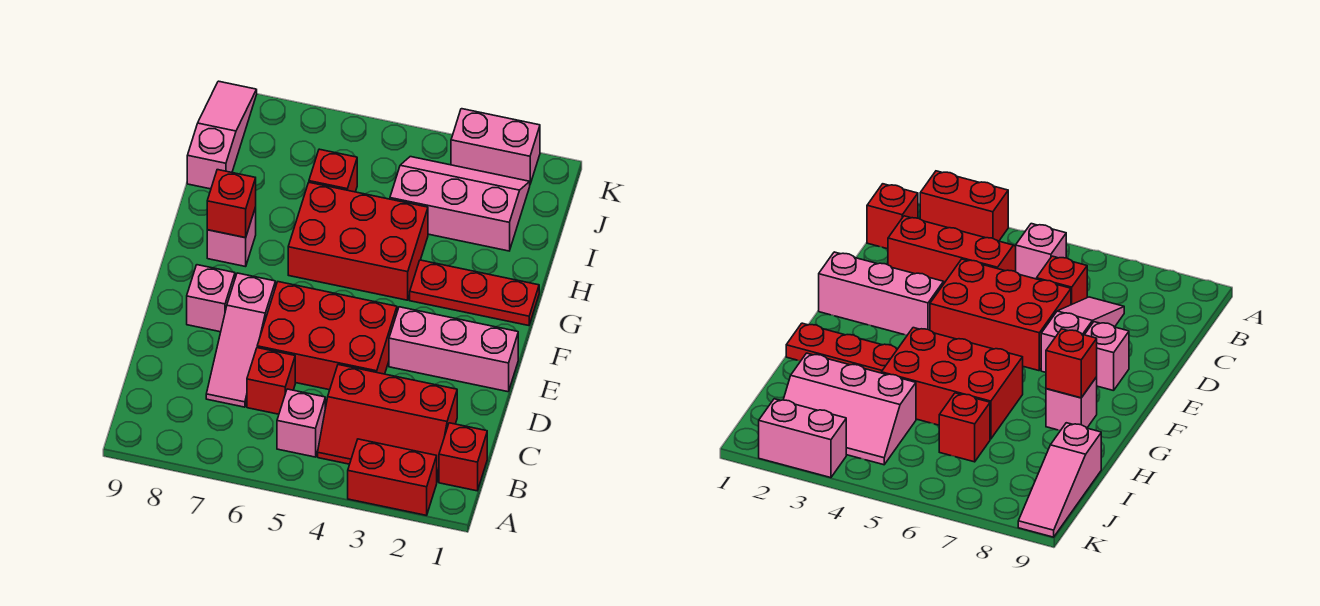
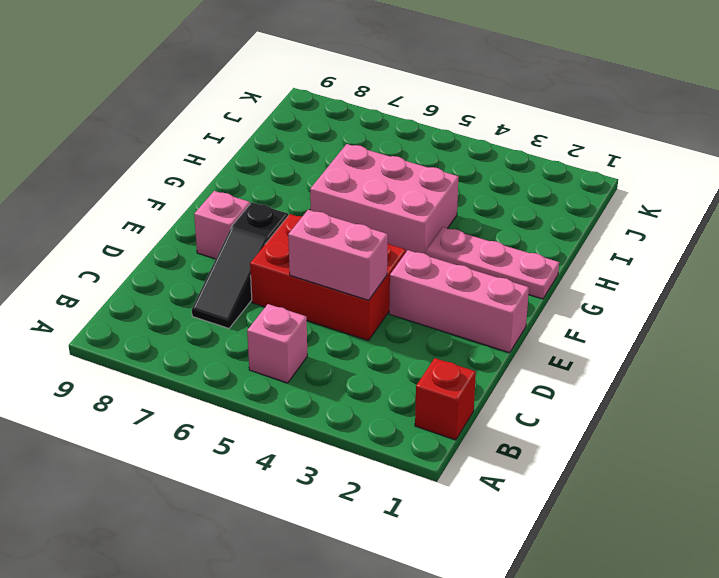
black 1x3 slope [192,202,288,328] -> pink 1x3 slope [206,273,275,407]
pink 1x2 brick [288,210,388,300] -> pink 1x2 brick moved to [451,109,540,184]
pink 1x3 plate [426,227,559,299] -> red 1x3 plate [410,260,539,326]
pink 2x3 brick [310,144,459,254] -> red 2x3 brick [288,183,428,300]
none -> red 1x2 brick [348,439,437,515]
none -> red 2x3 slope [318,365,457,481]
none -> red 1x1 brick [247,348,295,414]

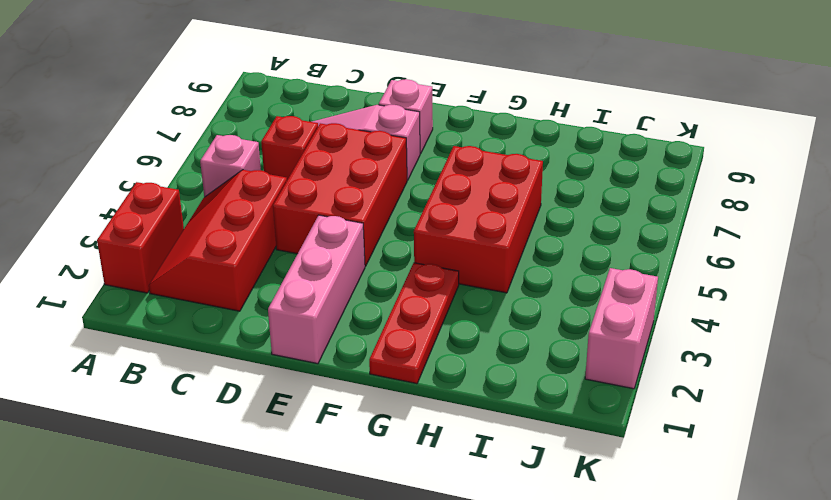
none -> red 1x1 brick [439,423,487,491]
none -> pink 1x1 brick [207,207,256,267]
none -> pink 2x3 slope [390,157,530,251]

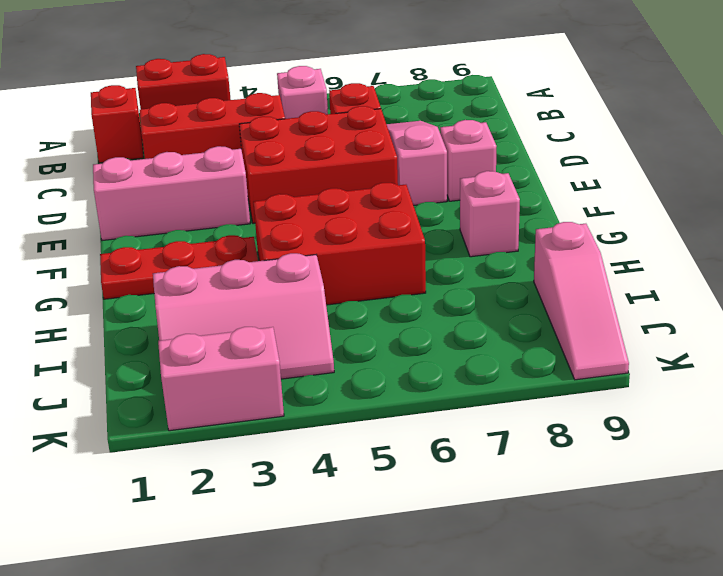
none -> red 1x1 brick [309,149,357,192]
none -> red 1x1 brick [207,170,256,238]

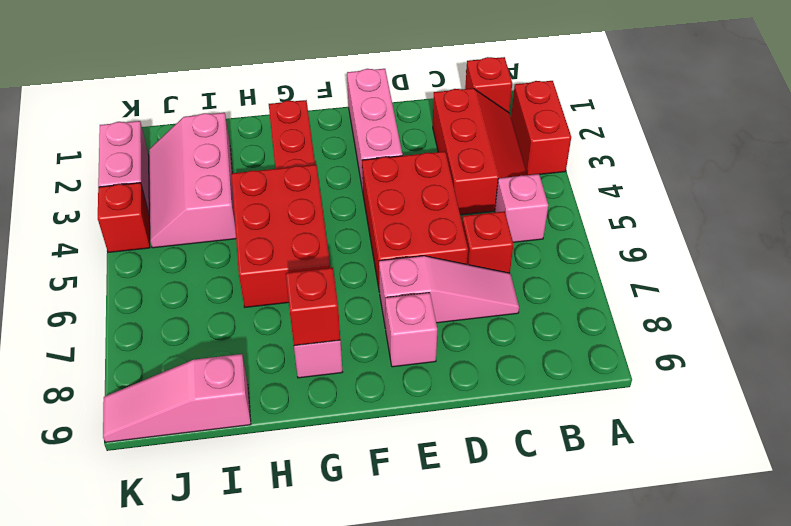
red 1x1 brick [98,183,150,252] -> red 1x1 brick moved to [309,149,357,192]

